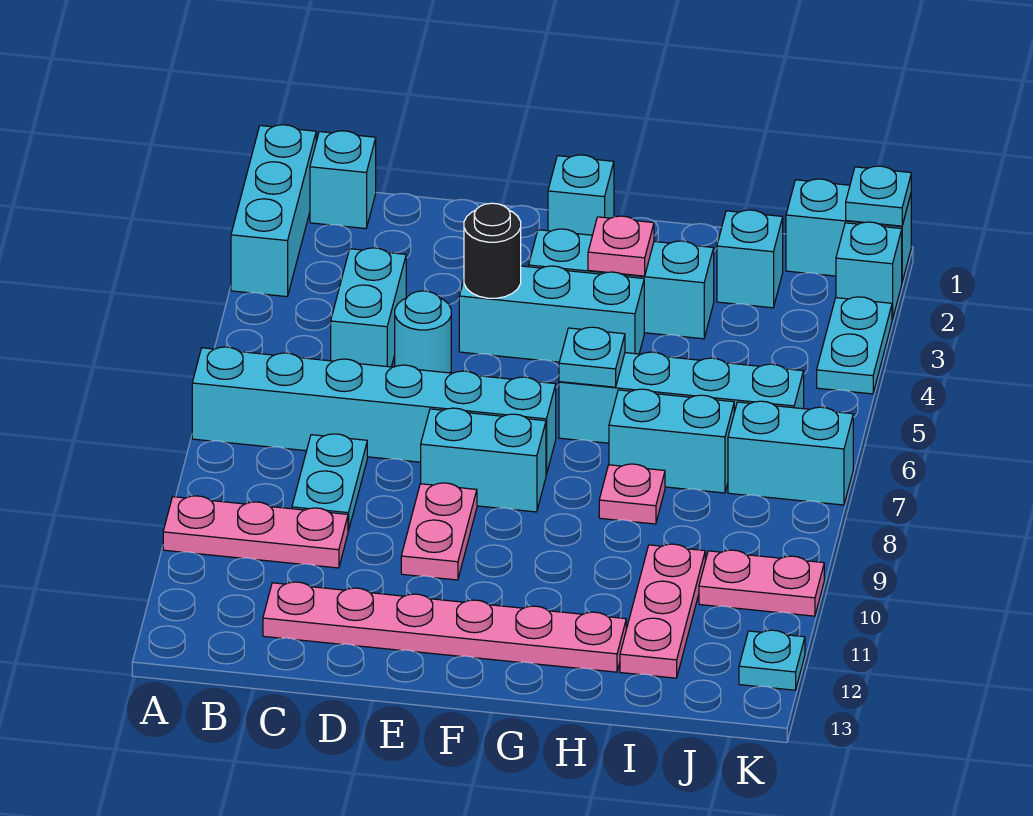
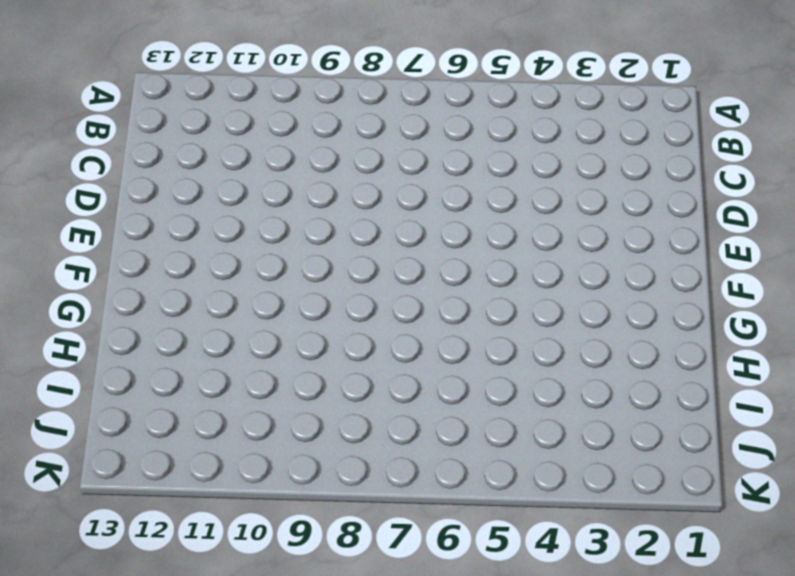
none -> cyan 1x3 brick [231,125,316,297]
none -> cyan 1x6 brick [192,347,556,475]
none -> pink 1x3 plate [163,496,348,568]

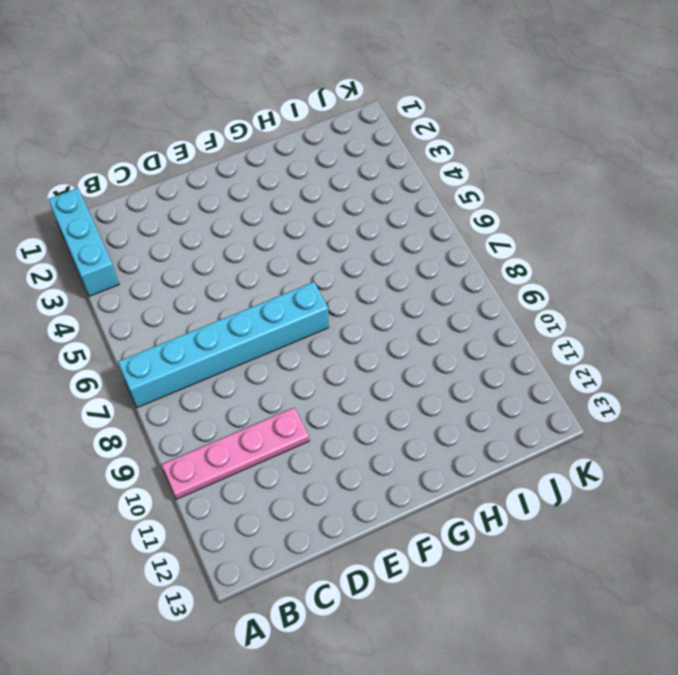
pink 1x4 plate [162,407,309,500] -> pink 1x3 plate [163,496,348,568]
none -> cyan 1x1 brick [310,131,376,229]
none -> cyan 1x2 brick [331,248,406,367]
none -> cyan 1x2 plate [292,434,367,531]

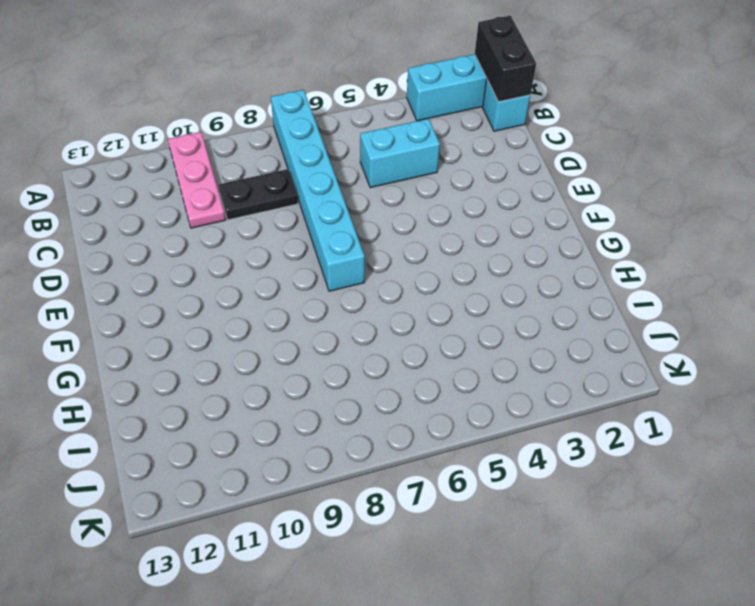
black 1x2 brick [475,16,536,102] -> none
black 1x2 plate [219,169,298,220] -> cyan 1x2 plate [292,434,367,531]
none -> pink 1x6 plate [263,582,626,672]
none -> cyan 1x1 round brick [395,291,451,373]
none -> cyan 1x3 brick [459,266,644,362]

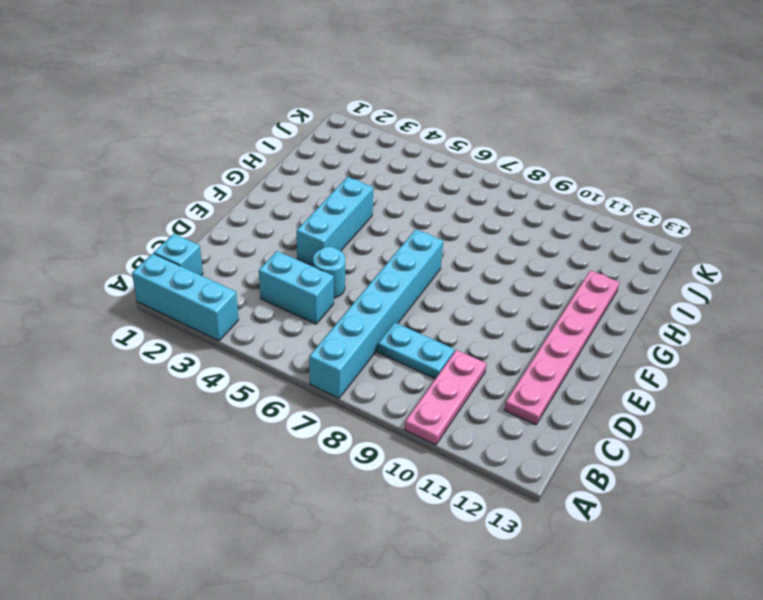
none -> cyan 1x2 brick [421,408,546,512]
none -> pink 1x2 plate [401,483,477,580]
none -> cyan 1x1 brick [548,155,614,235]

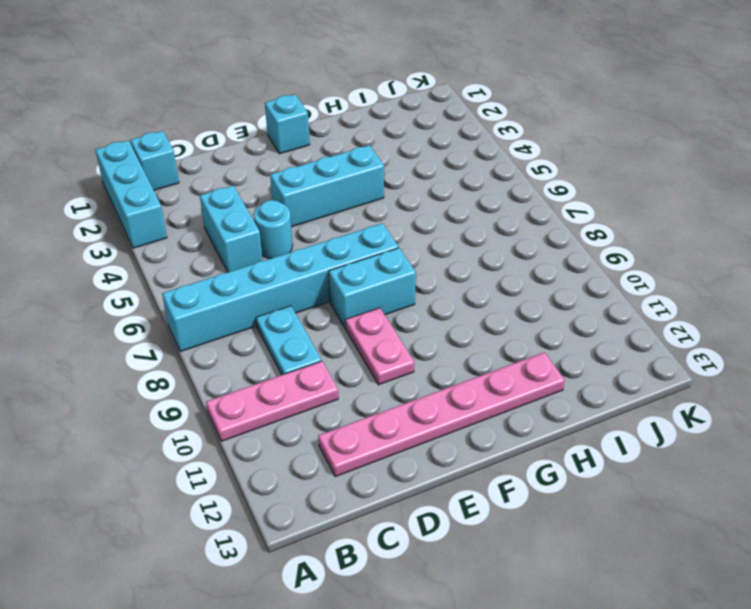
none -> cyan 1x3 brick [529,229,714,339]
none -> cyan 1x4 brick [559,352,804,443]
none -> cyan 1x2 brick [609,389,734,493]

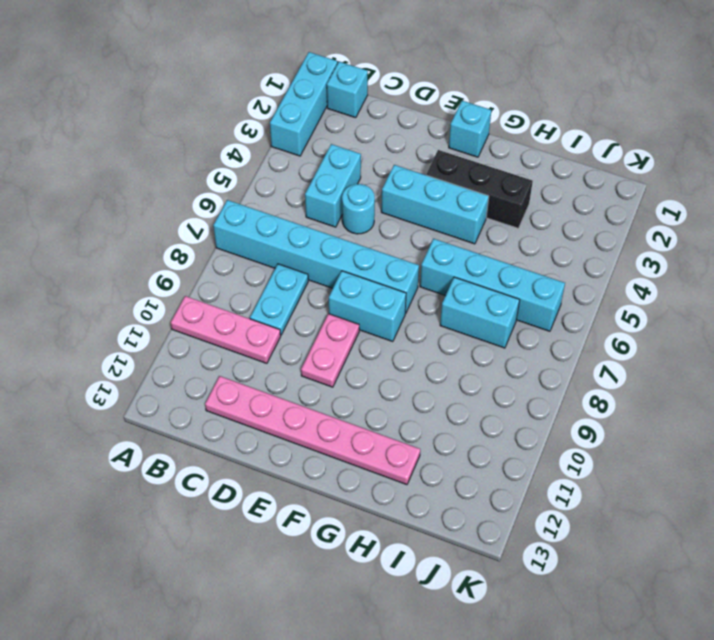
black 1x3 brick [426,150,533,228] -> cyan 1x3 brick [529,229,714,339]
none -> pink 1x1 plate [599,464,665,524]
none -> cyan 1x1 brick [717,210,783,308]
none -> pink 1x3 plate [620,544,705,678]

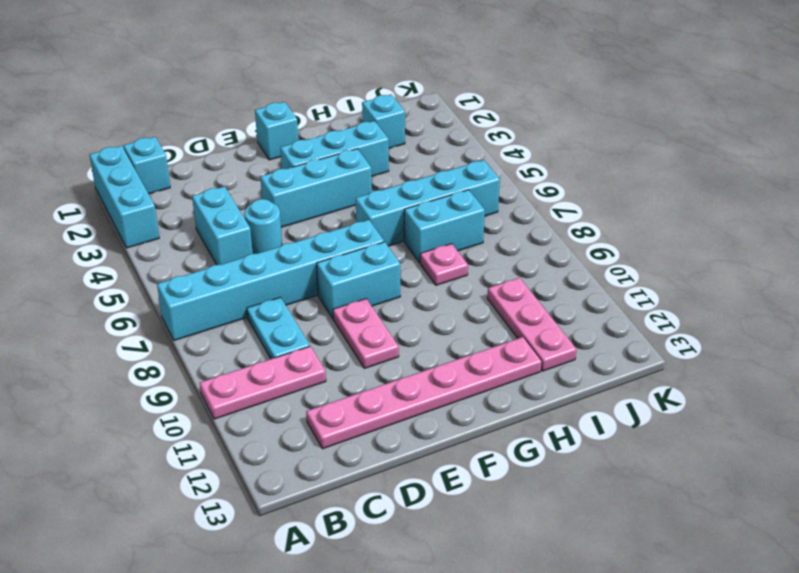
none -> cyan 1x2 brick [786,179,911,282]
none -> cyan 1x2 brick [728,401,853,505]
none -> pink 1x2 plate [699,550,824,616]

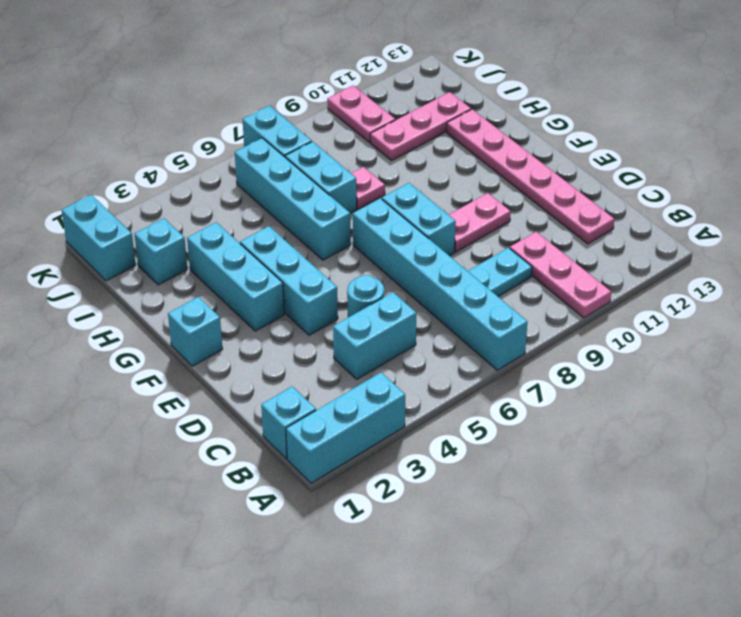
none -> cyan 1x1 brick [836,222,902,320]
none -> cyan 1x2 plate [817,297,892,394]
none -> cyan 1x1 plate [739,630,805,690]

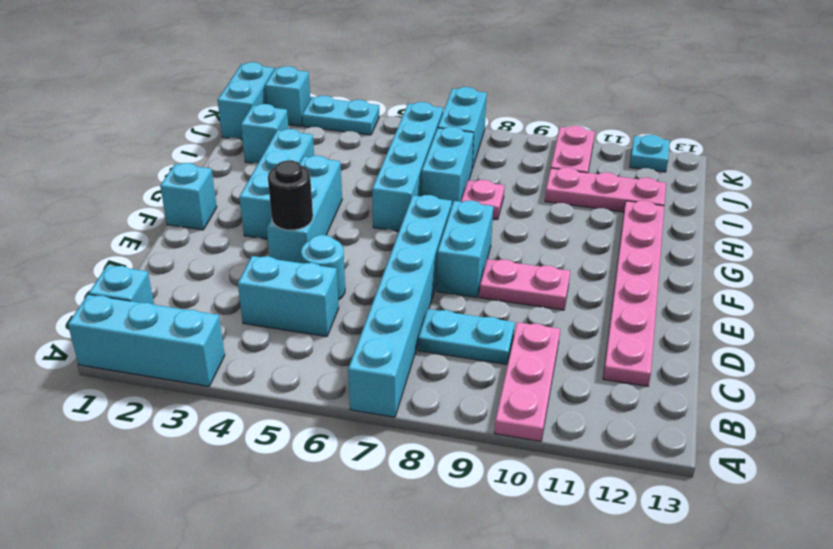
none -> pink 1x1 plate [588,216,654,276]
none -> cyan 1x1 plate [559,327,625,387]
none -> cyan 1x1 plate [846,166,911,226]

